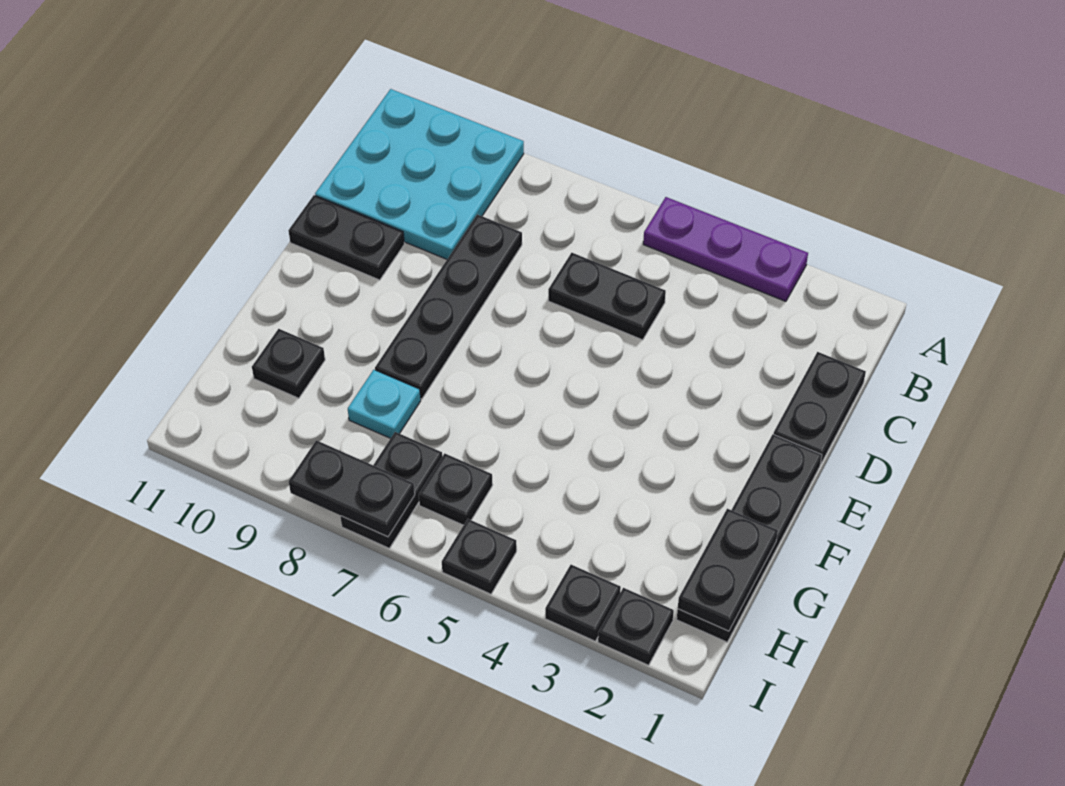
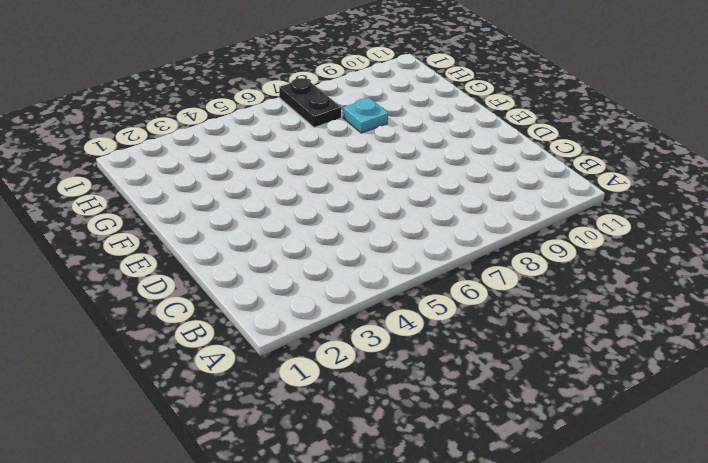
none -> purple 1x3 plate [643,197,808,301]
none -> cyan 3x3 plate [315,89,524,259]
none -> black 1x2 plate [774,352,866,464]

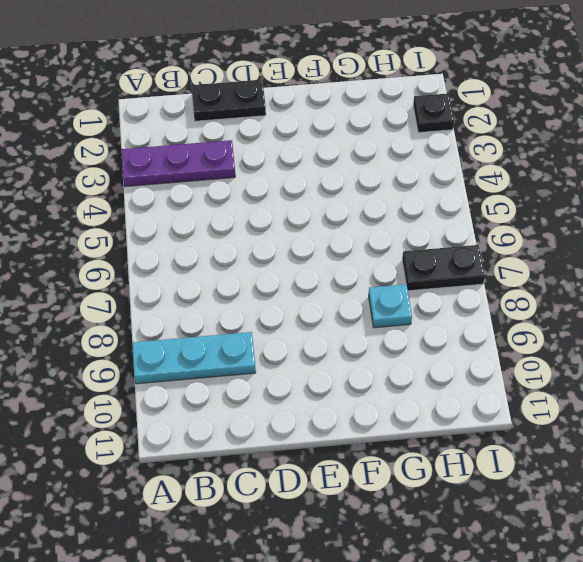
purple 1x3 plate [121,140,235,186] -> purple 1x3 plate turned to [643,197,808,301]
cyan 1x3 plate [132,332,256,384] -> cyan 3x3 plate [315,89,524,259]
none -> black 1x2 plate [548,253,666,340]
none -> black 1x4 plate [375,215,522,399]
none -> black 1x2 plate [288,195,404,280]

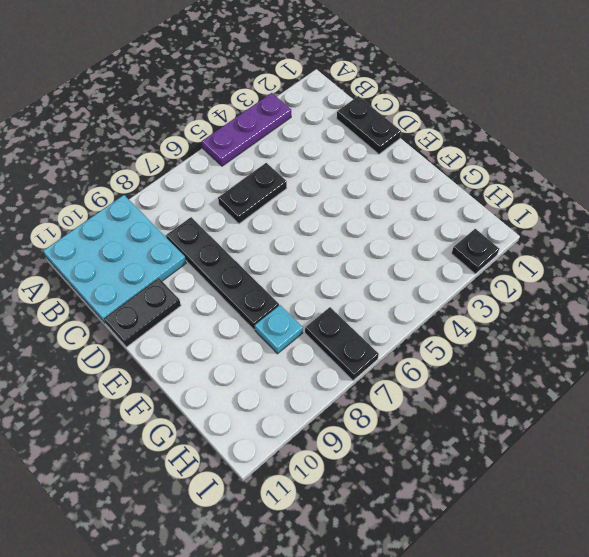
none -> black 1x4 plate [677,434,822,642]
none -> black 1x1 plate [252,329,325,398]
none -> black 1x1 plate [419,453,493,525]

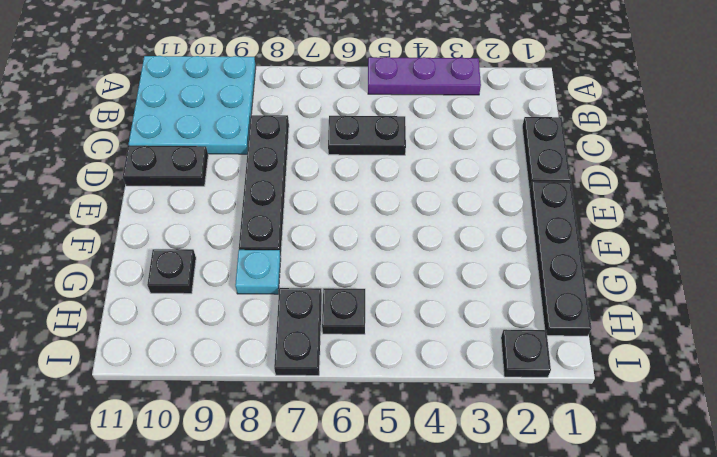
none -> black 1x1 plate [545,565,621,641]
none -> black 1x1 plate [442,519,517,594]
none -> black 1x2 plate [678,509,778,631]

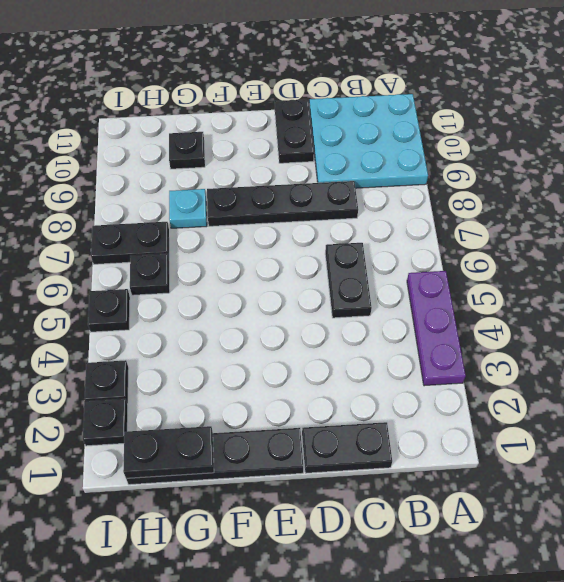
none -> black 1x2 plate [289,440,415,537]

